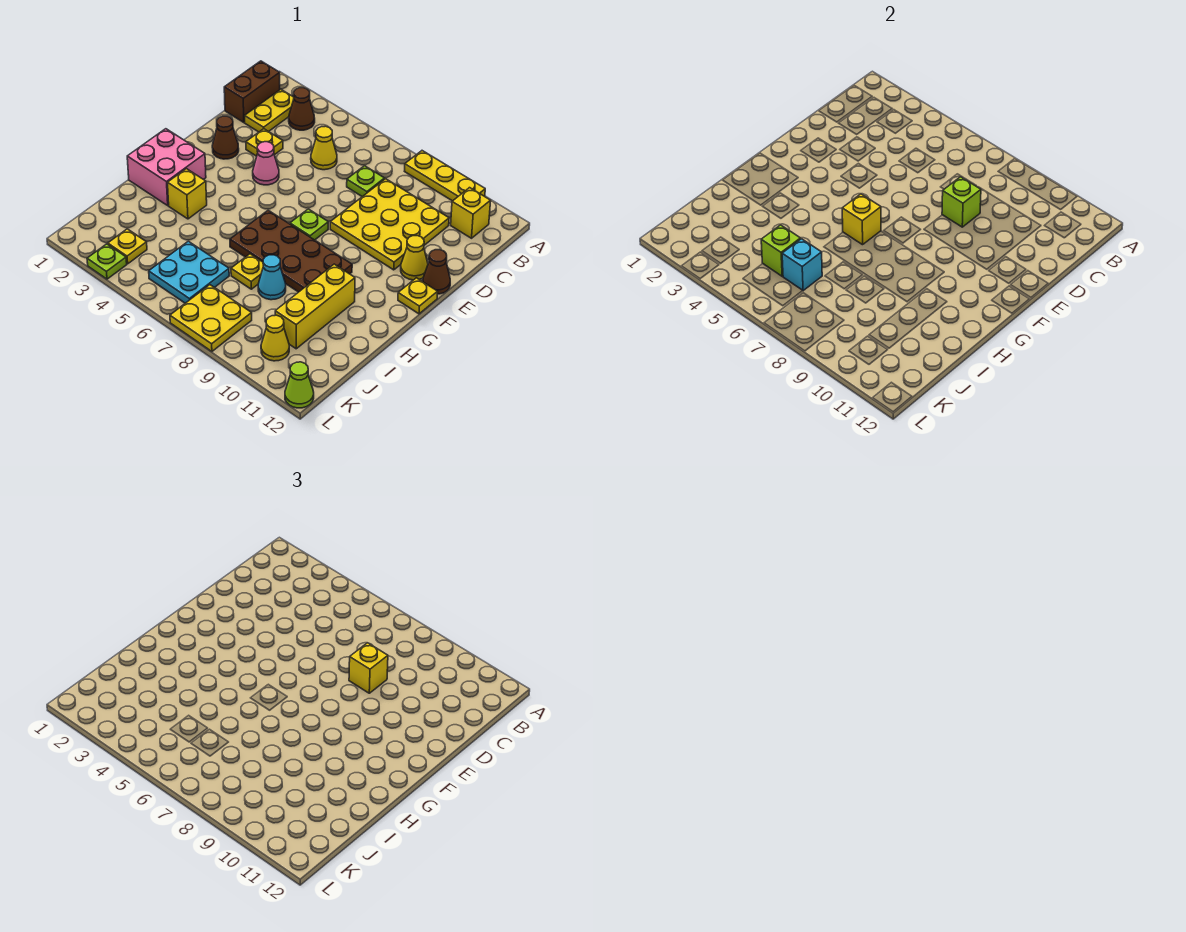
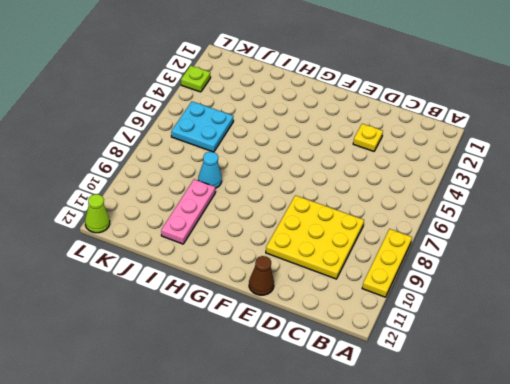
pink 1x3 plate [161,179,215,244] -> yellow 1x3 brick [275,264,355,349]
none -> brown 1x2 brick [224,61,280,122]
none -> yellow 1x2 plate [245,89,294,132]
none -> brown 1x1 cone [289,88,315,130]
none -> yellow 1x1 brick [451,188,491,238]

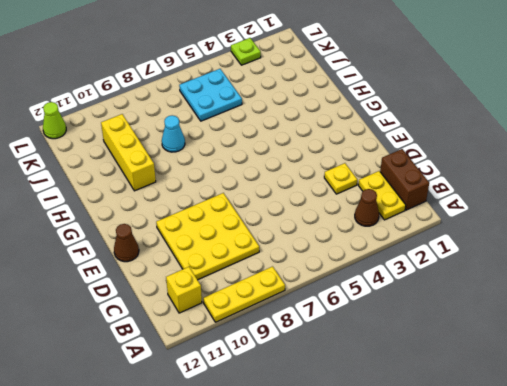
none -> yellow 1x1 cone [311,126,337,170]
none -> lime 1x1 plate [347,166,385,197]
none -> brown 1x1 cone [212,116,239,159]
none -> pink 1x1 cone [253,142,279,185]

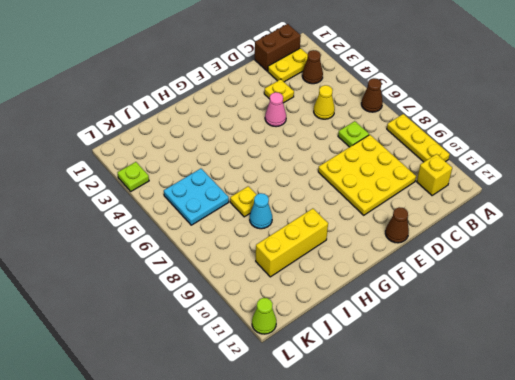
brown 1x1 cone [361,78,383,112] -> brown 1x1 cone moved to [212,116,239,159]
none -> yellow 1x1 cone [401,236,428,280]
none -> lime 1x1 plate [290,209,328,240]
none -> yellow 1x1 plate [398,278,438,314]
none -> pink 2x2 brick [127,129,206,205]

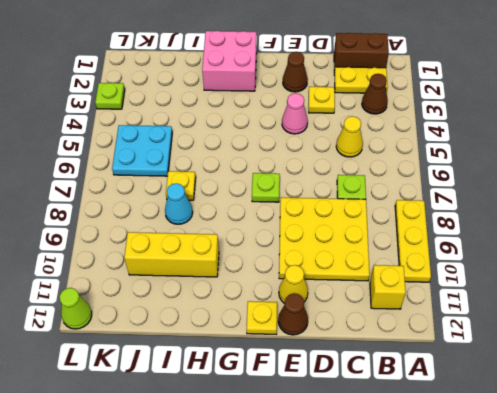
none -> brown 2x4 plate [230,210,352,292]
none -> yellow 1x1 brick [168,169,207,219]
none -> yellow 1x1 plate [108,229,147,264]
none -> yellow 2x2 plate [170,285,252,351]

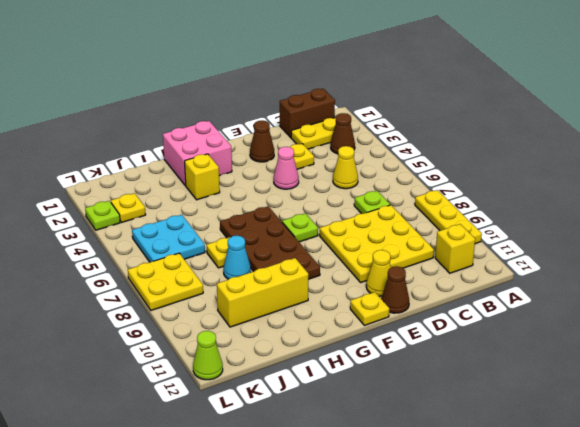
none -> yellow 1x1 cone [261,315,289,361]
none -> lime 1x1 brick [942,177,981,227]
none -> yellow 1x1 brick [842,194,881,245]
none -> lime 1x1 brick [761,225,801,276]

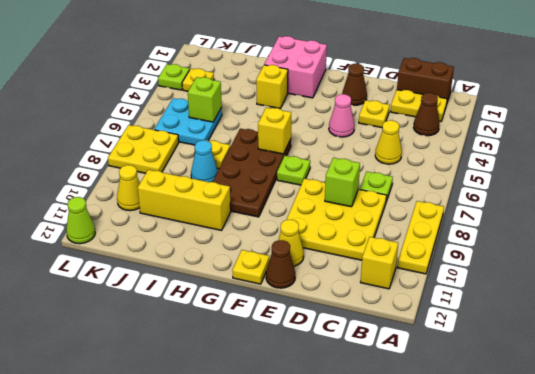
none -> cyan 1x1 brick [782,239,822,291]
none -> yellow 1x1 brick [349,643,388,693]

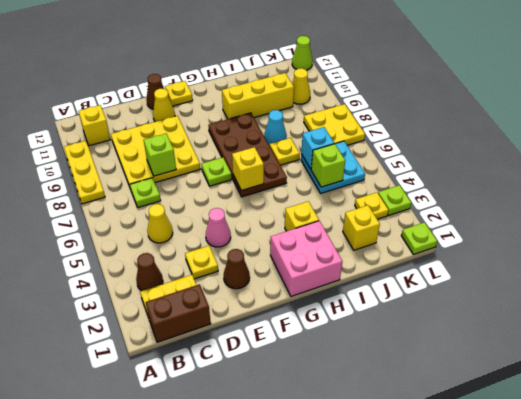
yellow 1x1 brick [343,205,380,250] -> yellow 1x1 brick moved to [349,643,388,693]
lime 1x1 plate [401,222,437,254] -> none

